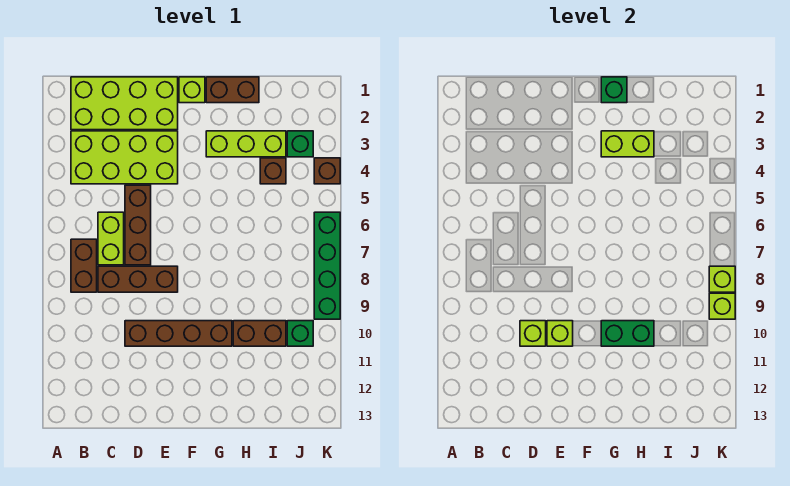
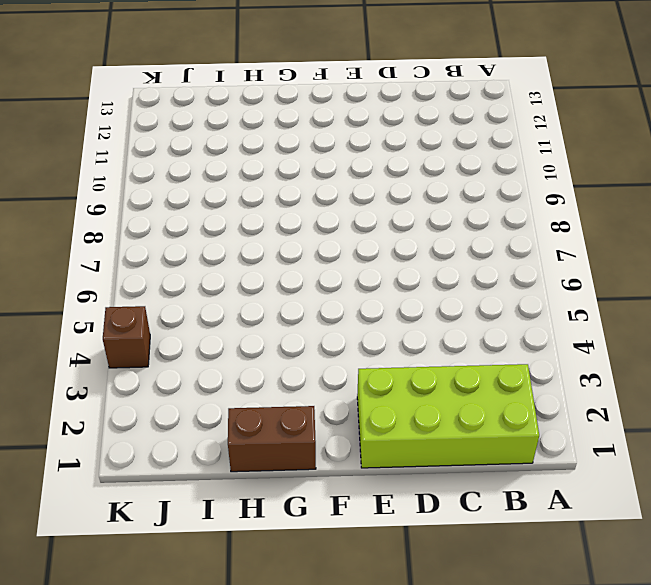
none -> lime 2x4 brick [71,131,178,184]
none -> brown 1x2 brick [71,239,97,292]
none -> lime 1x2 brick [98,212,124,265]

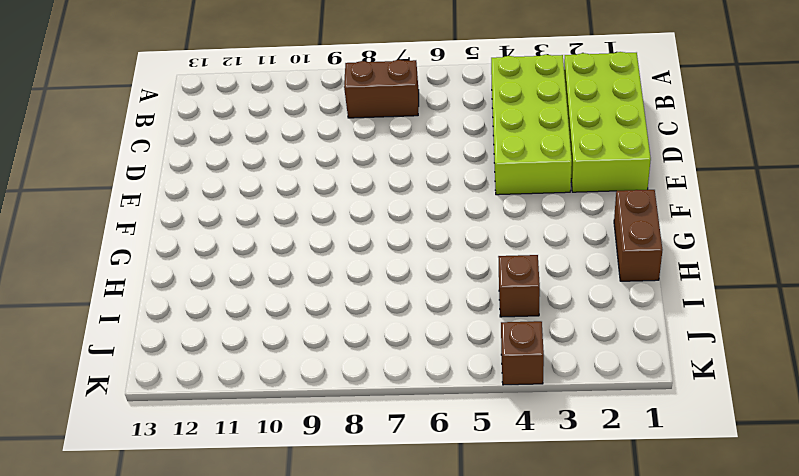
none -> lime 1x2 brick [98,212,124,265]
none -> brown 1x3 brick [98,266,178,292]
none -> brown 1x3 brick [125,185,151,265]

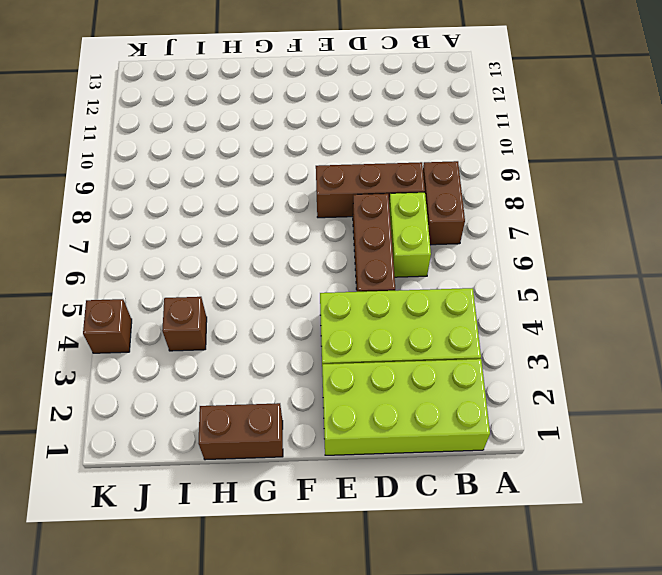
none -> brown 1x4 brick [125,321,232,346]
none -> lime 1x1 brick [179,77,205,103]
none -> lime 1x3 brick [206,131,286,157]

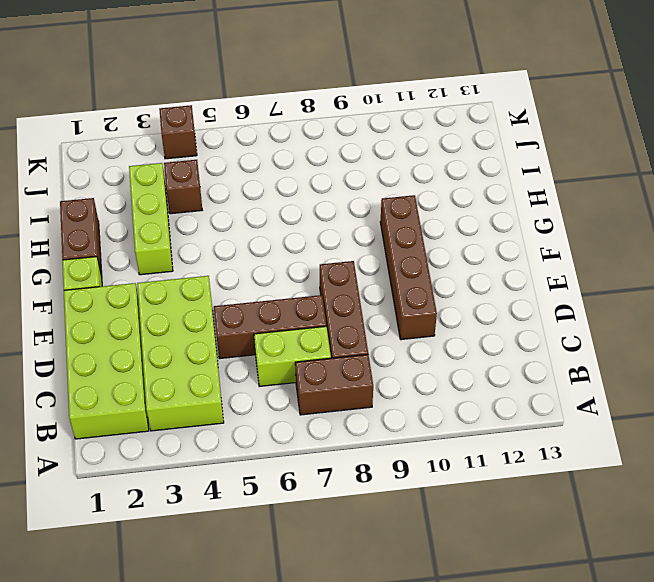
none -> brown 1x2 brick [233,321,286,346]
none -> green 1x1 brick [287,131,313,157]
none -> green 1x1 brick [287,321,313,346]

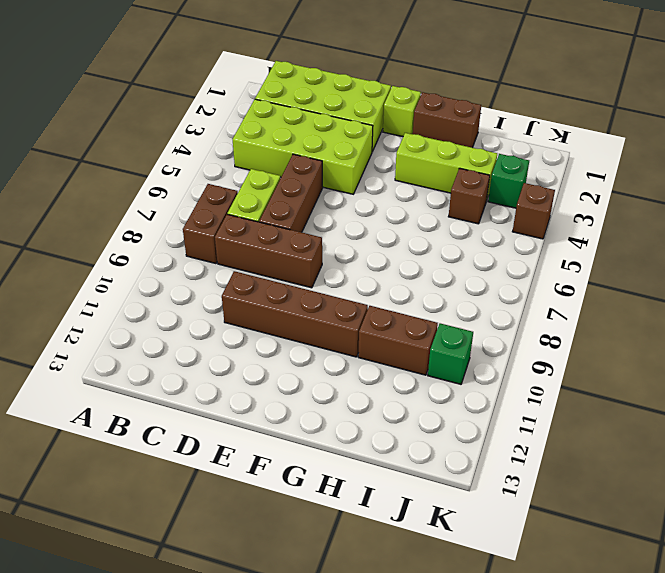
none -> green 1x4 brick [314,212,340,319]
none -> lime 1x1 brick [520,321,546,346]
none -> lime 1x1 brick [547,321,573,346]

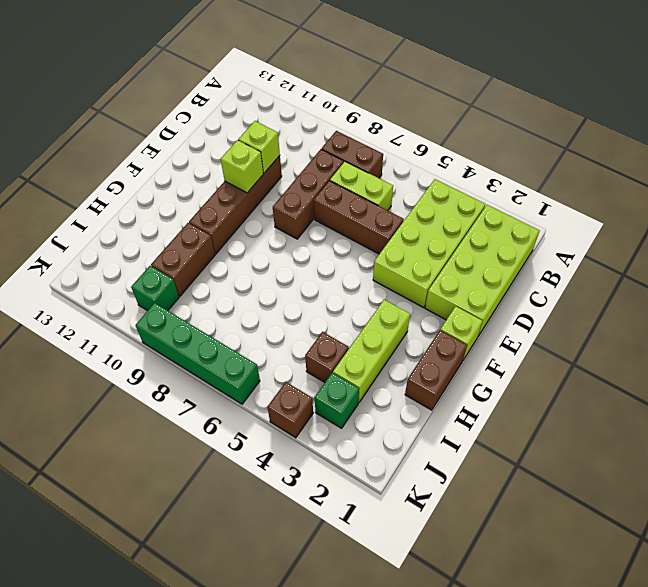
none -> green 1x1 brick [601,77,627,103]
none -> lime 1x2 brick [601,131,654,157]
none -> green 1x2 brick [601,321,654,346]

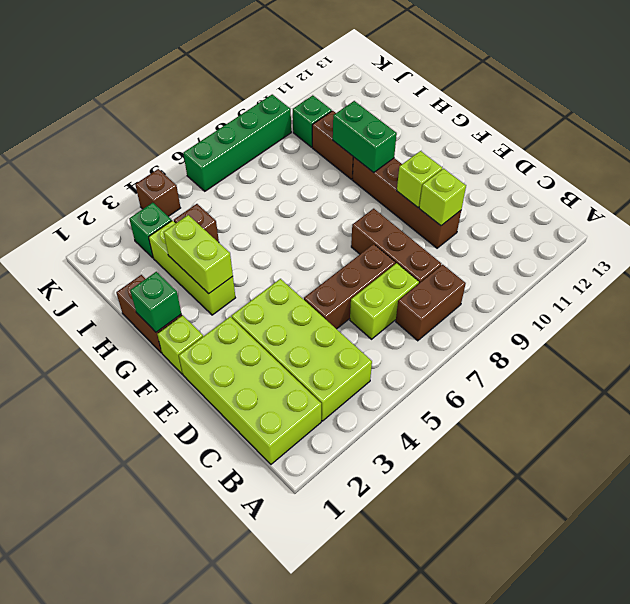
none -> lime 1x1 brick [709,266,735,292]
none -> lime 1x1 brick [709,293,735,319]

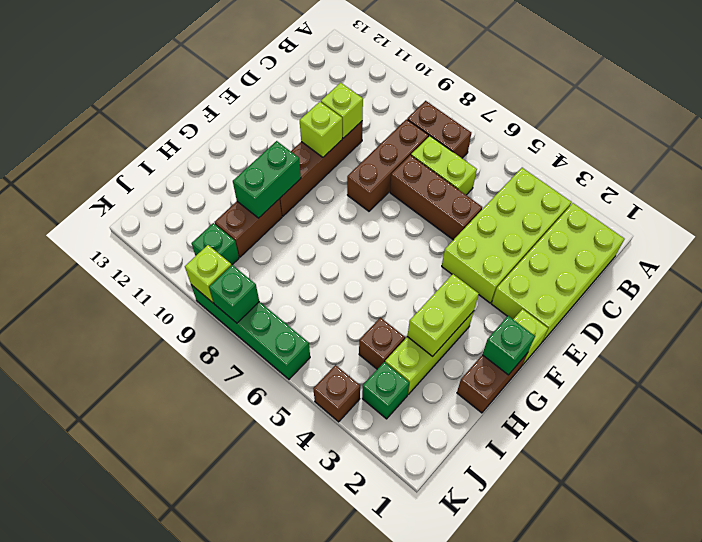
green 1x1 brick [209,265,259,323] -> lime 1x1 brick [709,266,735,292]

